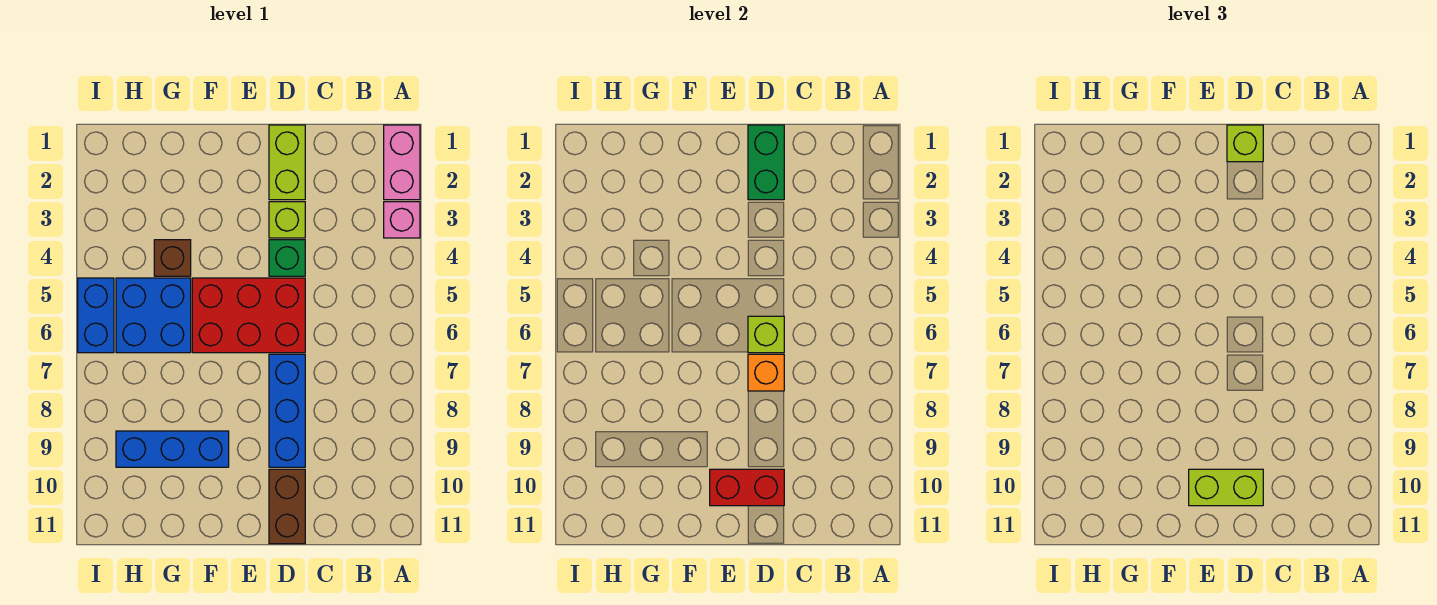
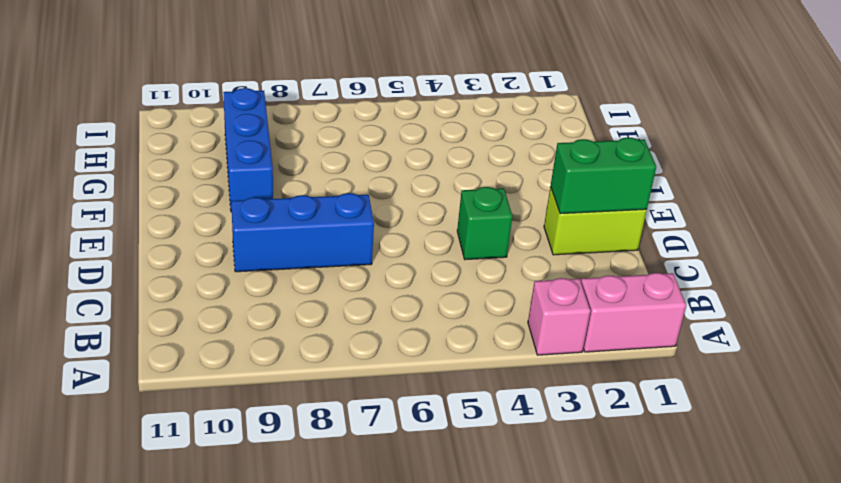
none -> lime 1x1 brick [269,202,305,238]
none -> red 2x3 brick [192,278,305,353]
none -> brown 1x2 brick [269,469,305,544]

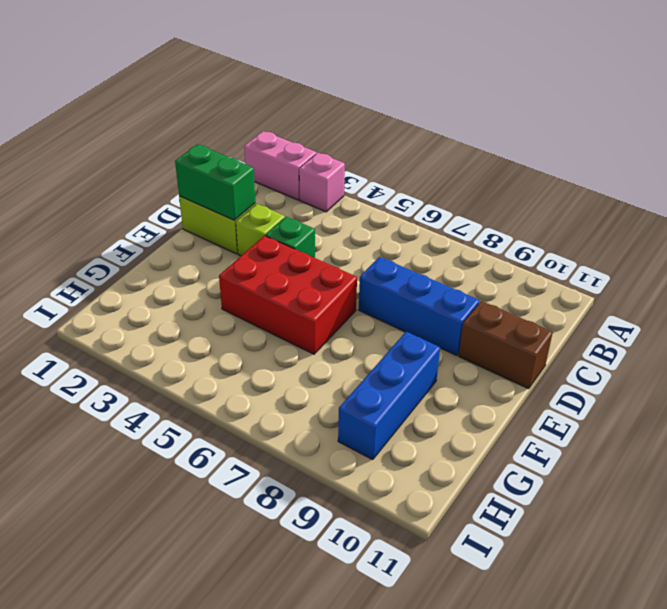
red 2x3 brick [219,236,357,354] -> red 2x3 brick turned to [192,278,305,353]
none -> brown 1x1 brick [154,240,191,276]
none -> blue 2x2 brick [116,278,191,353]
none -> blue 1x2 brick [78,278,114,353]

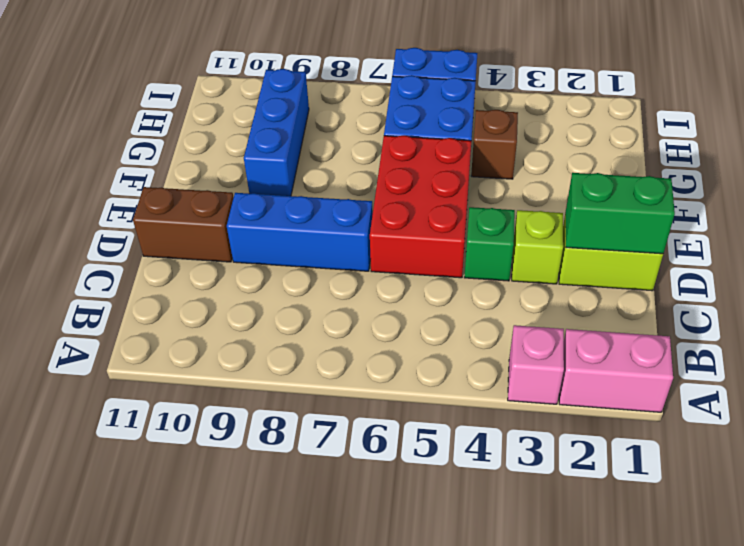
none -> lime 1x1 brick [748,316,784,353]
none -> orange 1x1 brick [748,354,784,391]
none -> red 1x2 brick [710,469,784,506]

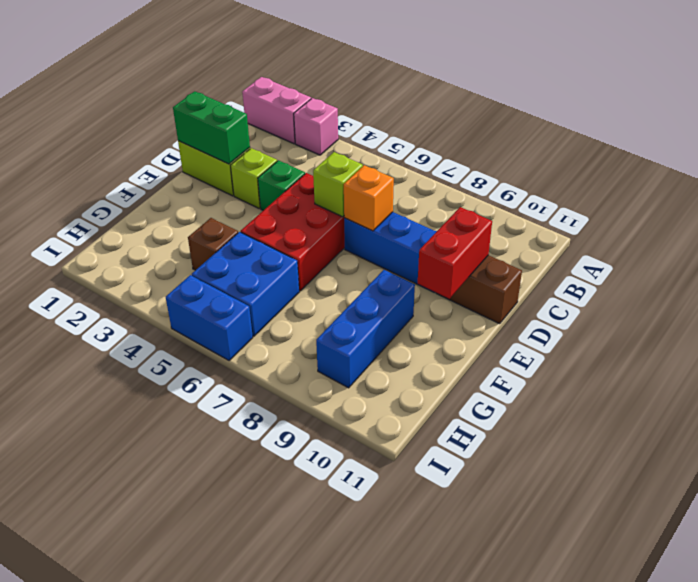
none -> lime 1x1 brick [1227,125,1263,162]
none -> lime 1x2 brick [1189,469,1263,506]

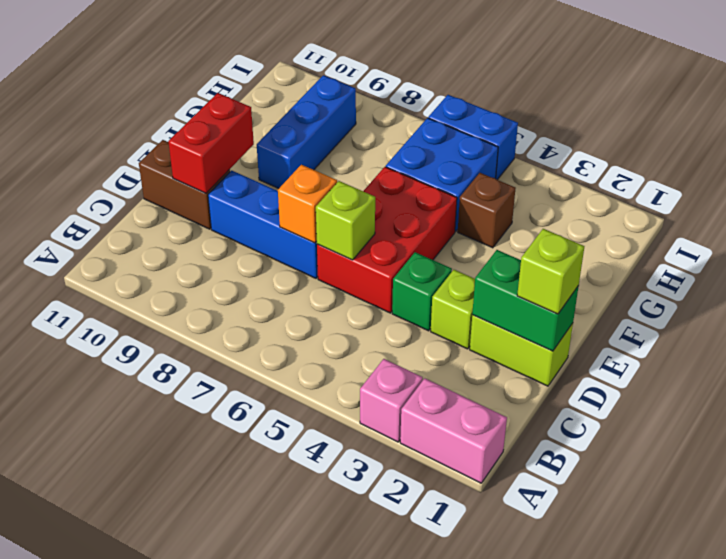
none -> lime 1x2 brick [1189,469,1263,506]

